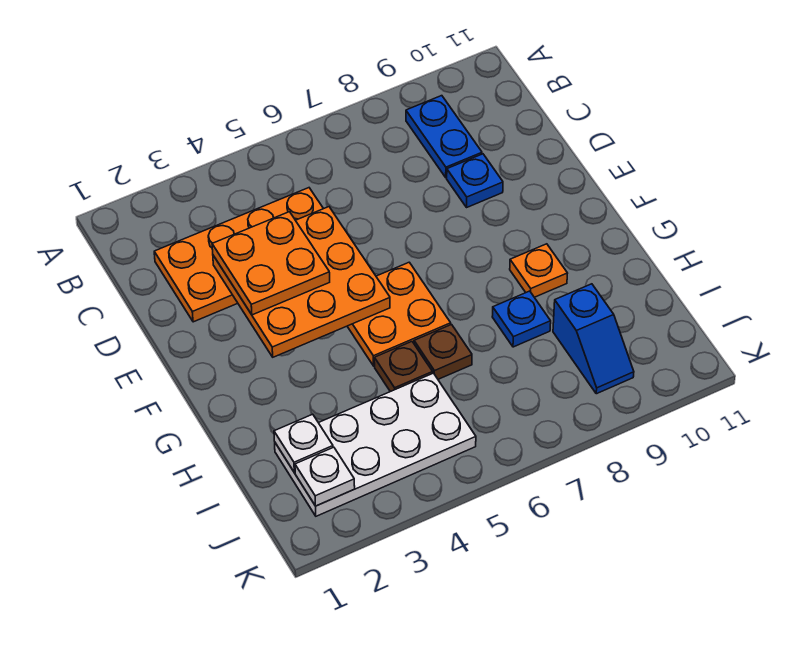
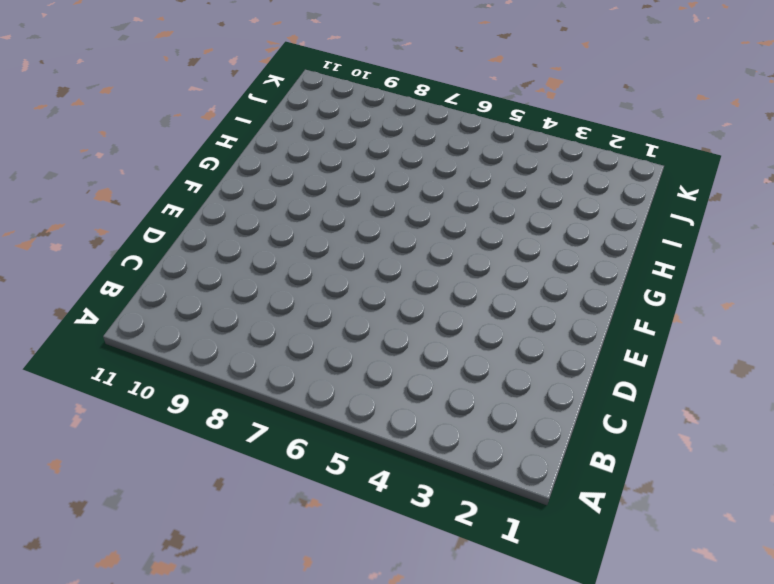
none -> blue 1x2 plate [406,96,482,178]
none -> orange 2x4 plate [154,188,323,322]
none -> blue 1x1 plate [447,154,503,207]

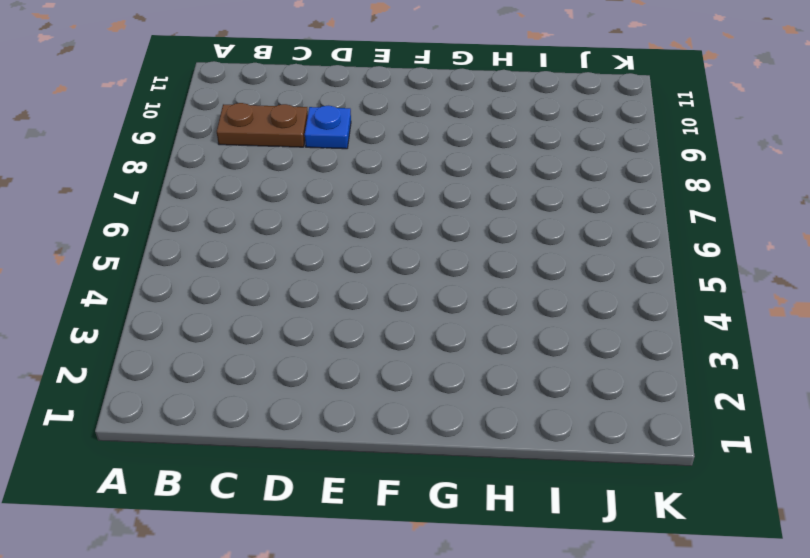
brown 1x2 plate [217,103,308,147] -> blue 1x2 plate [406,96,482,178]
none -> orange 2x4 plate [154,188,323,322]
none -> orange 2x2 plate [347,262,451,366]
none -> orange 1x1 plate [510,244,568,297]

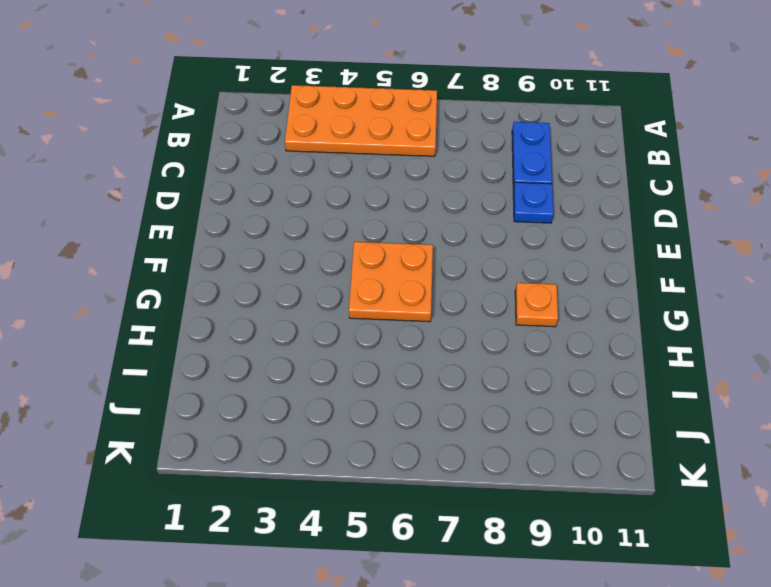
orange 2x4 plate [285,85,437,156] -> orange 2x4 plate moved to [154,188,323,322]
none -> brown 1x1 plate [374,342,433,392]
none -> brown 1x1 plate [414,325,472,379]
none -> blue 1x1 plate [492,291,551,347]

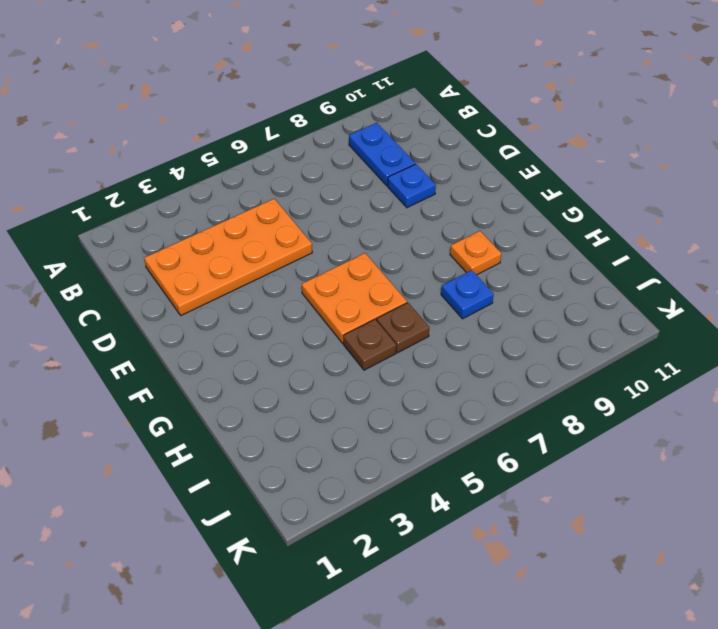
none -> white 2x4 plate [275,373,476,516]
none -> blue 1x2 slope [553,284,634,394]
none -> orange 3x3 plate [213,207,390,357]

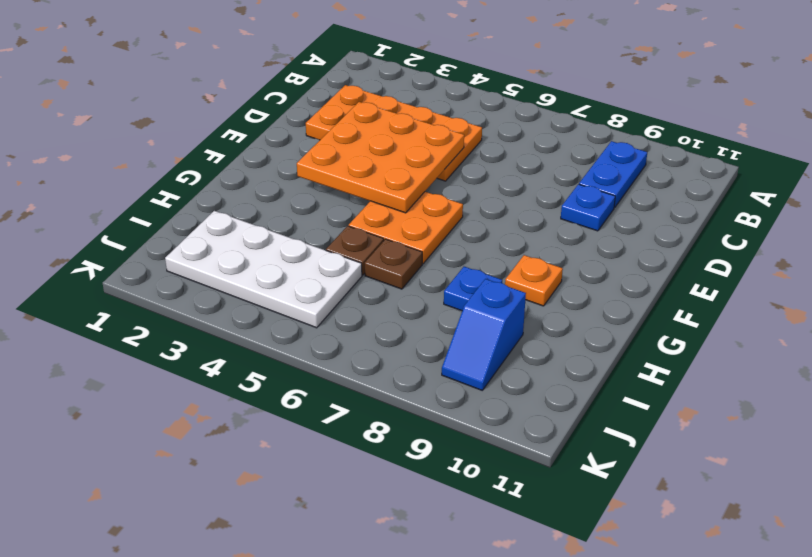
none -> white 1x1 plate [274,414,333,472]
none -> white 1x1 plate [295,447,355,506]
none -> orange 2x2 plate [212,212,330,315]

